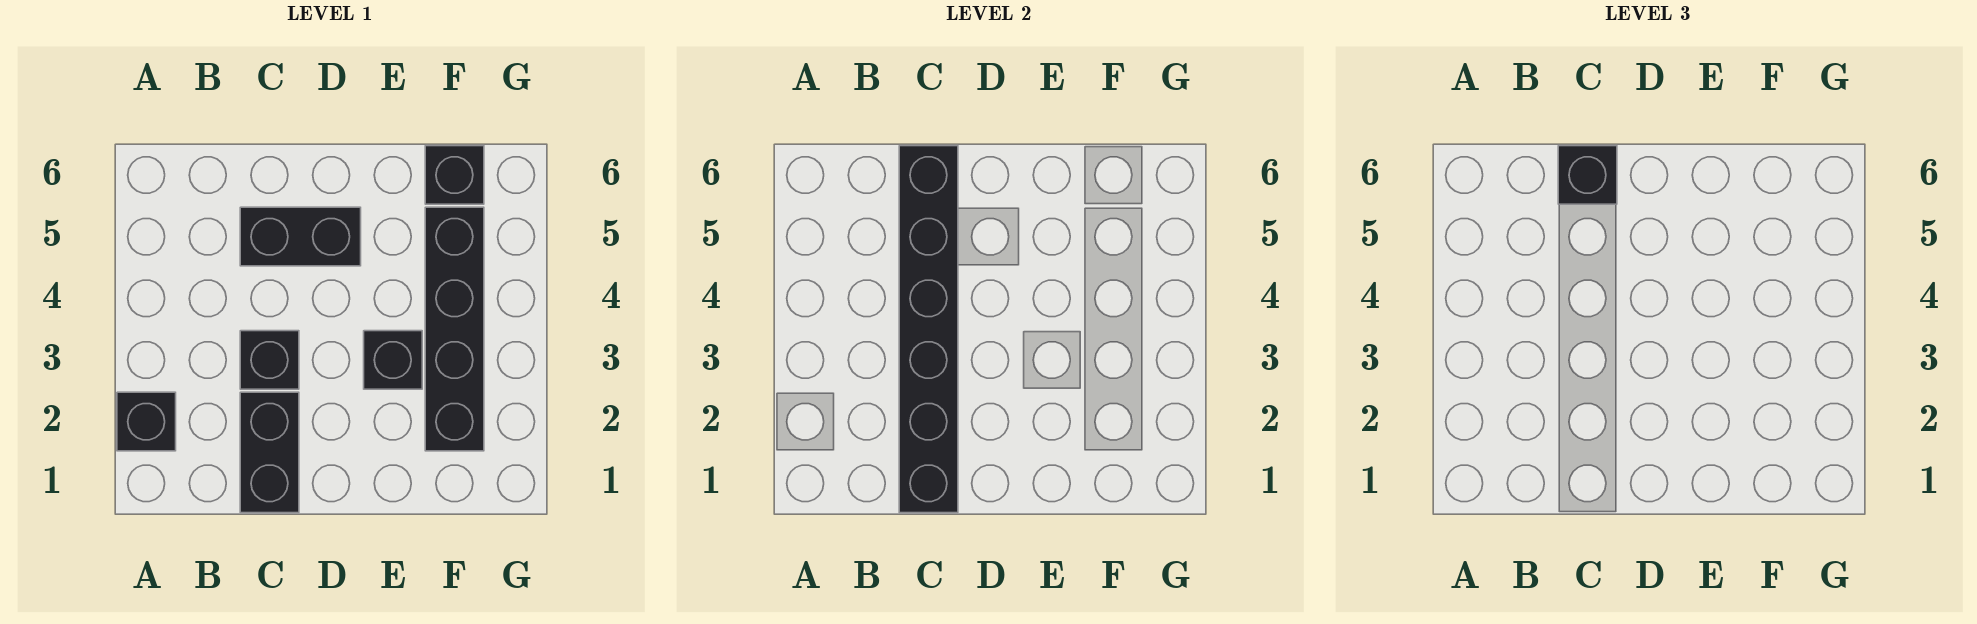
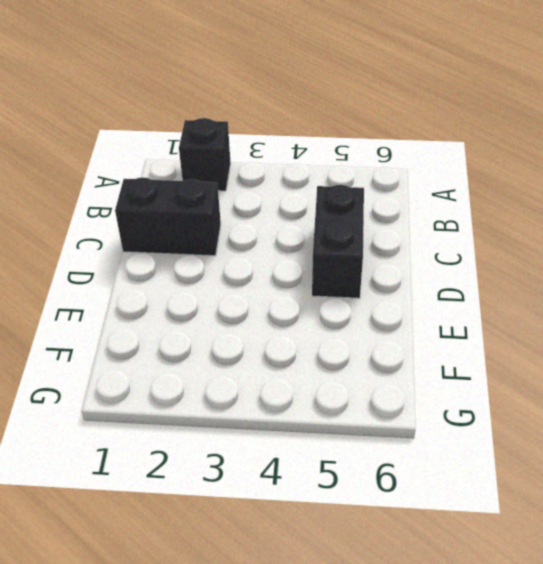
none -> black 1x1 brick [240,331,299,389]
none -> black 1x1 brick [364,331,422,389]

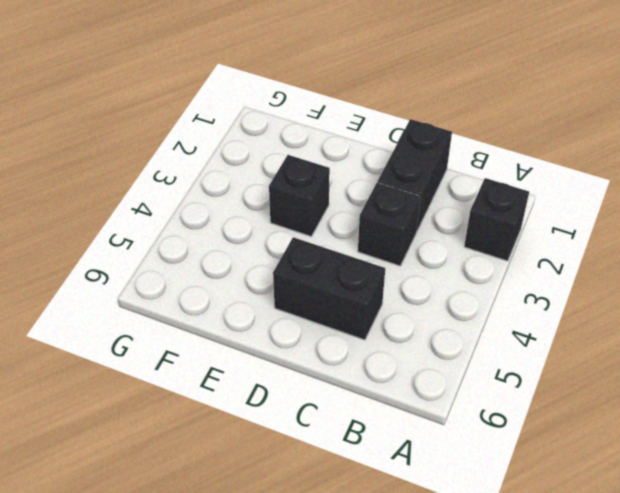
none -> black 1x4 brick [425,207,484,451]
none -> black 1x1 brick [425,146,484,204]

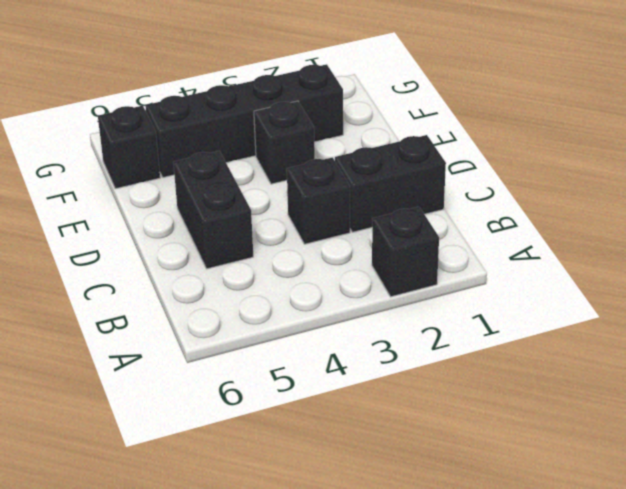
none -> black 1x6 brick [899,146,958,513]
none -> black 1x1 brick [1558,146,1617,204]

